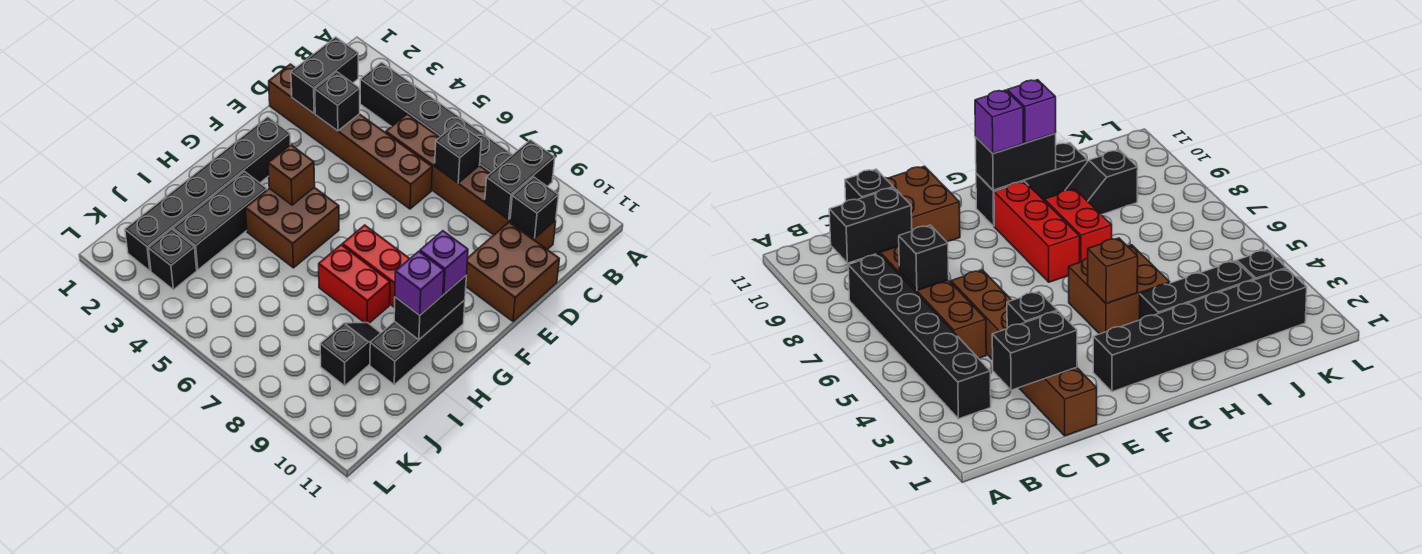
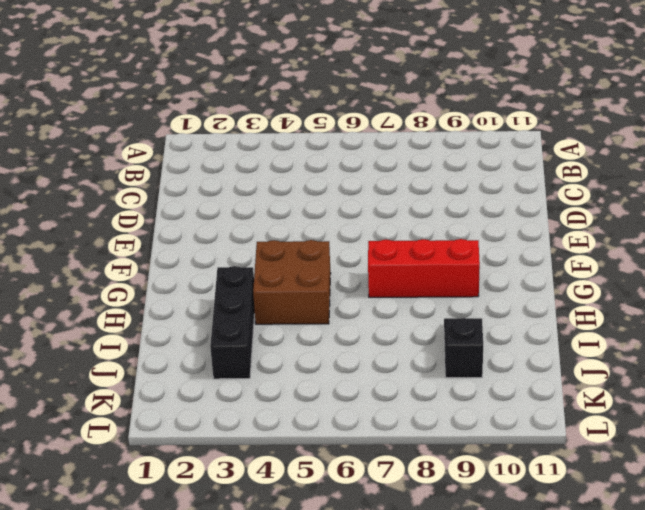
none -> black 1x6 brick [360,62,512,173]
none -> brown 1x6 brick [386,114,556,250]
none -> brown 1x6 brick [269,64,432,209]

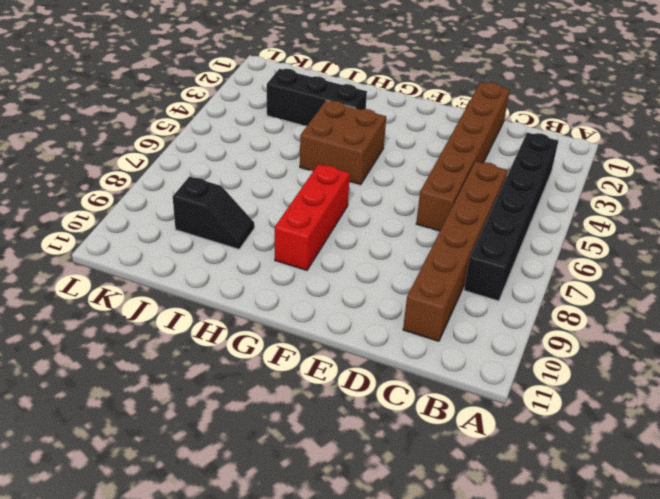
none -> brown 2x2 brick [466,222,559,321]
none -> black 1x6 brick [125,117,290,271]
none -> black 1x3 brick [370,300,465,385]

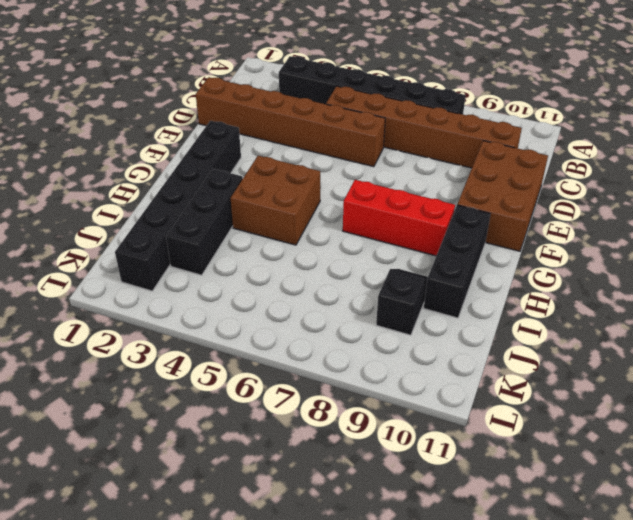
brown 2x3 brick [457,141,548,251] -> brown 2x2 brick [466,222,559,321]
none -> red 1x2 brick [319,245,390,323]
none -> black 1x1 brick [148,229,197,290]
none -> black 1x2 brick [485,140,555,220]

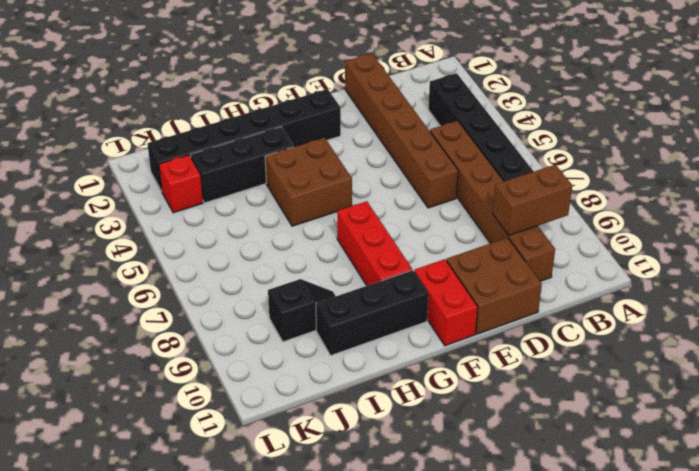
brown 1x2 brick [493,165,572,235] -> black 1x2 brick [485,140,555,220]
red 1x2 brick [414,259,478,346] -> red 1x2 brick moved to [319,245,390,323]
red 1x1 brick [159,155,203,213] -> black 1x1 brick [148,229,197,290]
none -> black 1x2 brick [291,37,358,114]
none -> black 1x1 brick [435,123,481,183]
none -> black 1x1 brick [510,177,559,238]

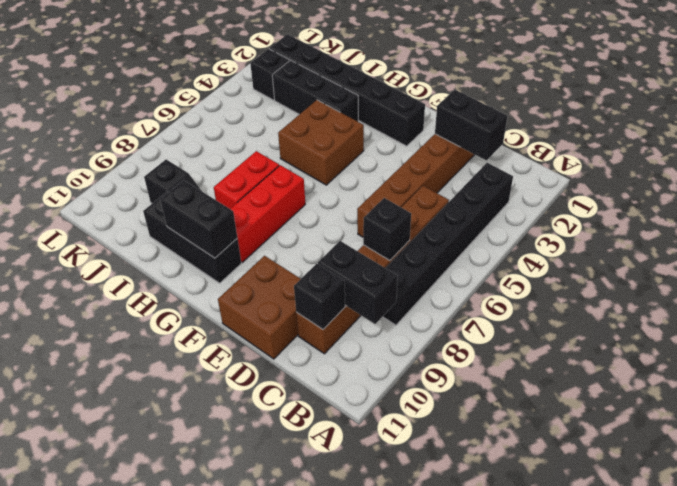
none -> black 1x1 brick [315,72,360,131]
none -> brown 1x1 brick [268,145,315,205]
none -> purple 1x1 brick [420,231,468,294]

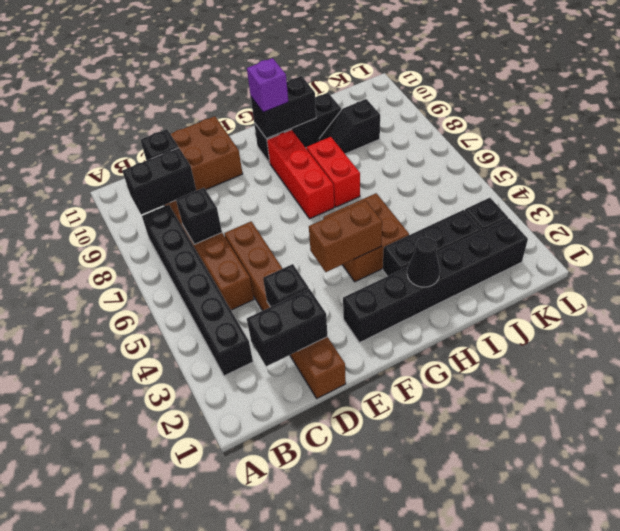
brown 1x2 brick [309,201,382,272] -> brown 1x1 brick [268,145,315,205]
black 1x1 cone [407,237,440,287] -> none
none -> purple 1x1 brick [395,251,444,315]

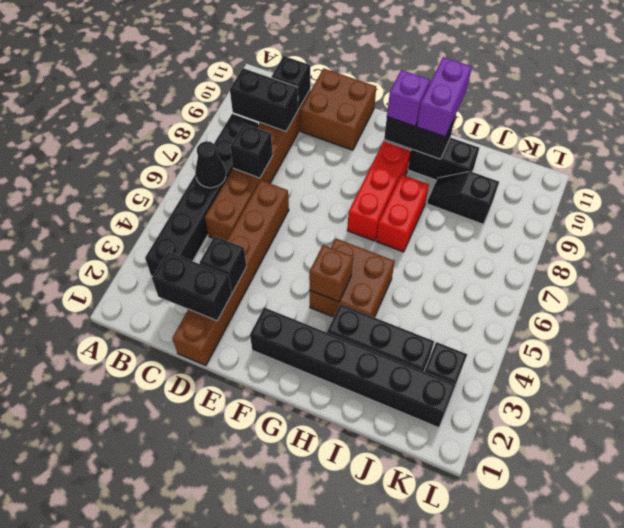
black 1x1 cone [195,141,226,188] -> none
purple 1x2 brick [417,57,472,137] -> purple 1x1 brick [395,251,444,315]

